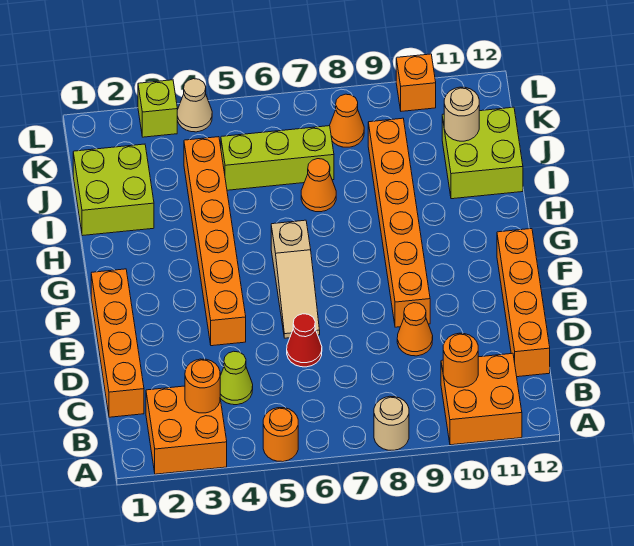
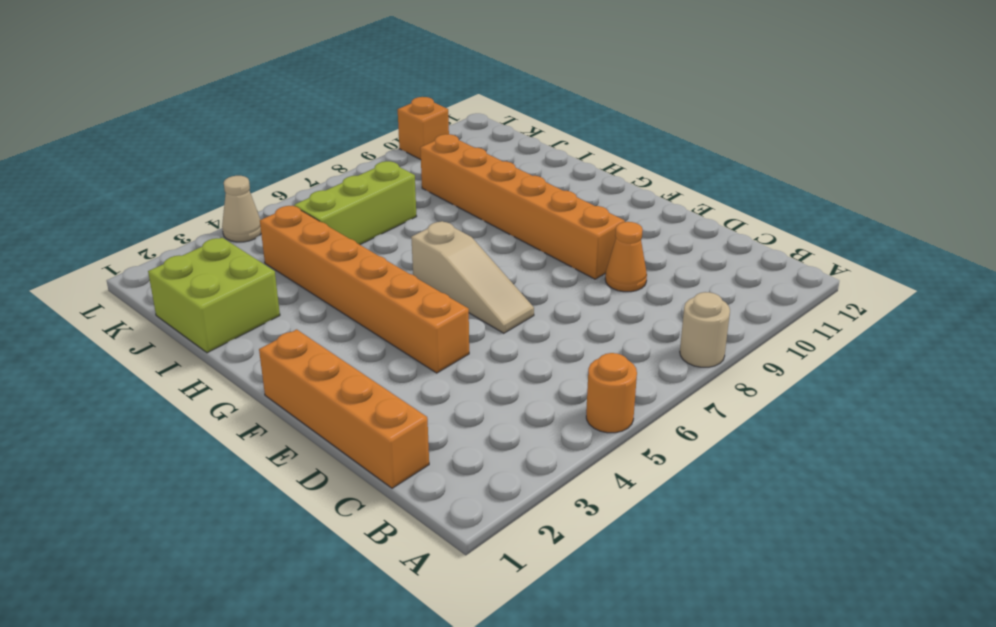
none -> orange 2x2 brick [146,386,227,474]
none -> orange 2x2 brick [441,353,522,445]
none -> lime 1x1 cone [220,351,253,405]

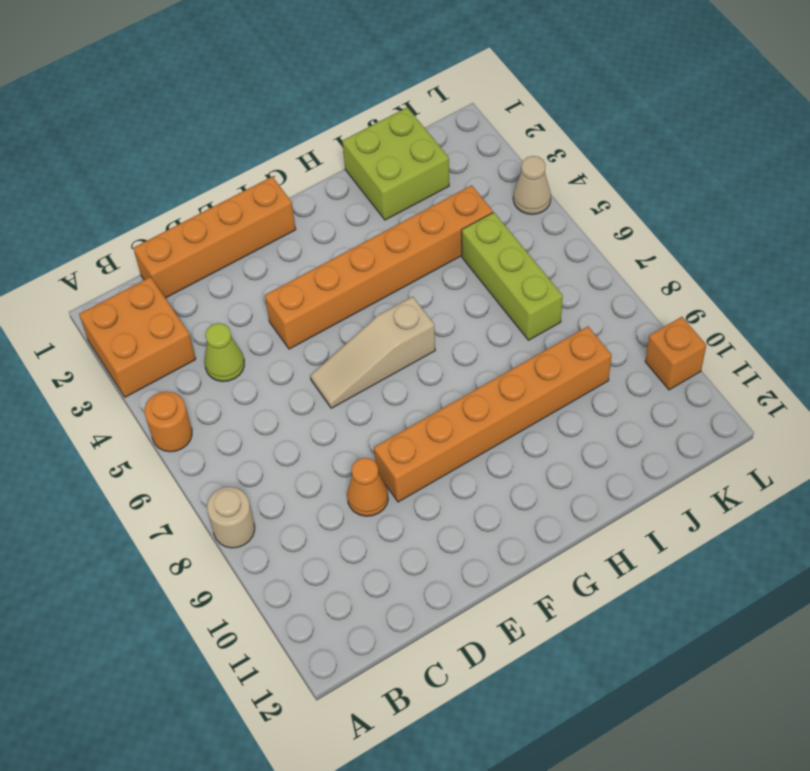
none -> orange 2x2 brick [441,353,522,445]
none -> orange 1x4 brick [497,229,550,377]
none -> red 1x1 cone [287,314,322,367]

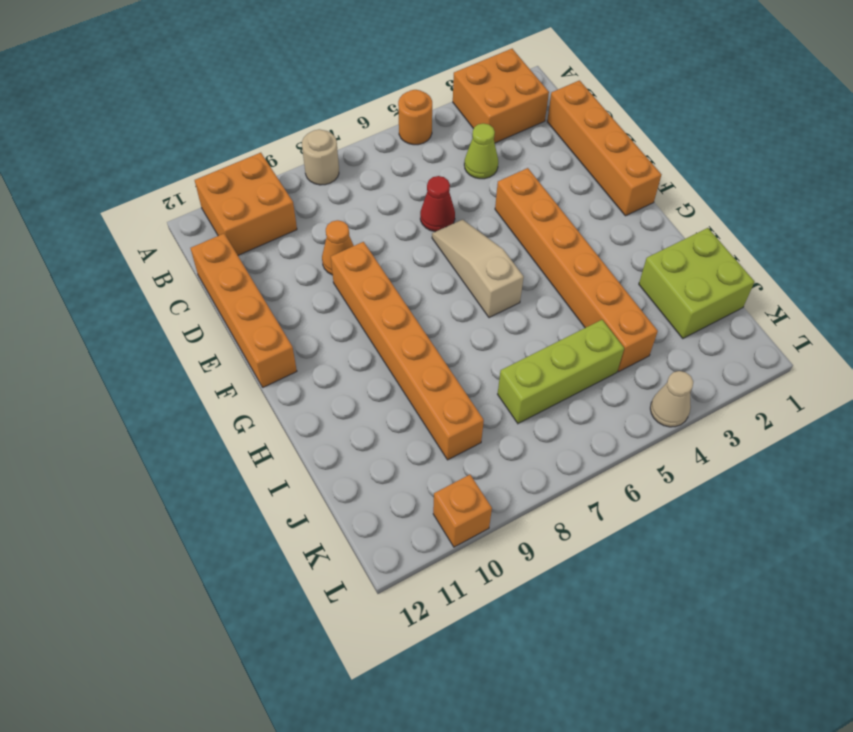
none -> orange 1x1 cone [301,159,336,212]
none -> lime 2x2 brick [442,107,523,199]
none -> orange 1x1 cone [330,94,364,147]

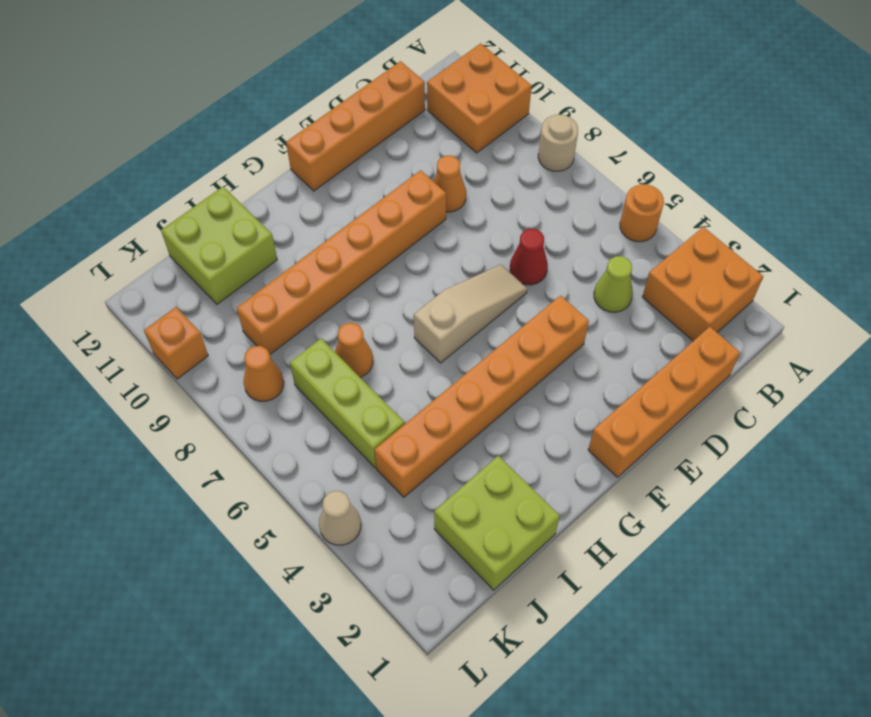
none -> lime 1x1 brick [138,80,177,137]
none -> orange 1x1 round brick [185,359,220,413]
none -> orange 1x1 round brick [443,333,478,387]

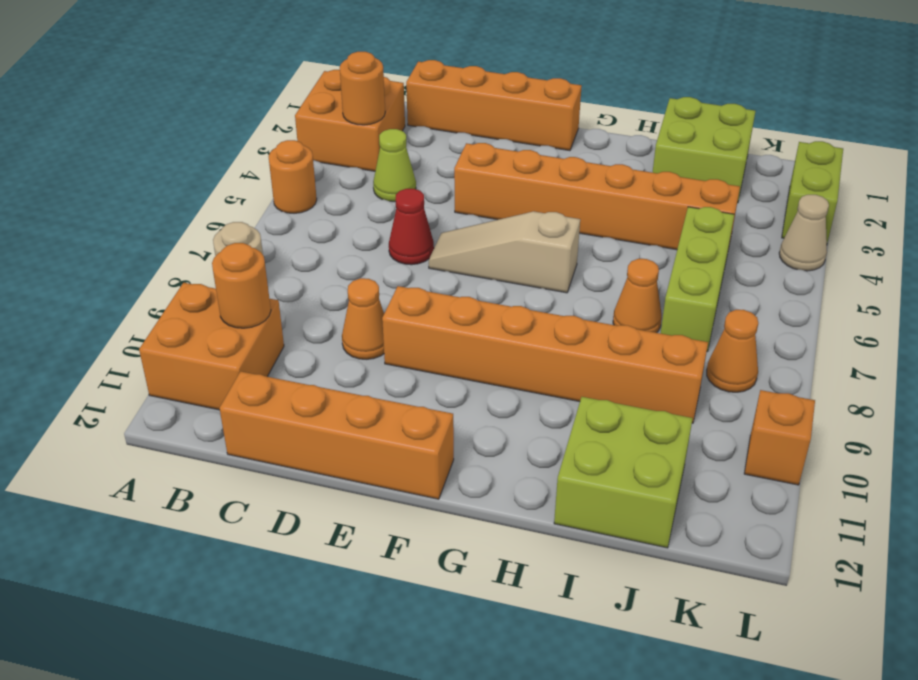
lime 1x2 brick [782,141,843,243] -> lime 1x1 brick [138,80,177,137]
none -> tan 1x1 round brick [444,87,479,141]

